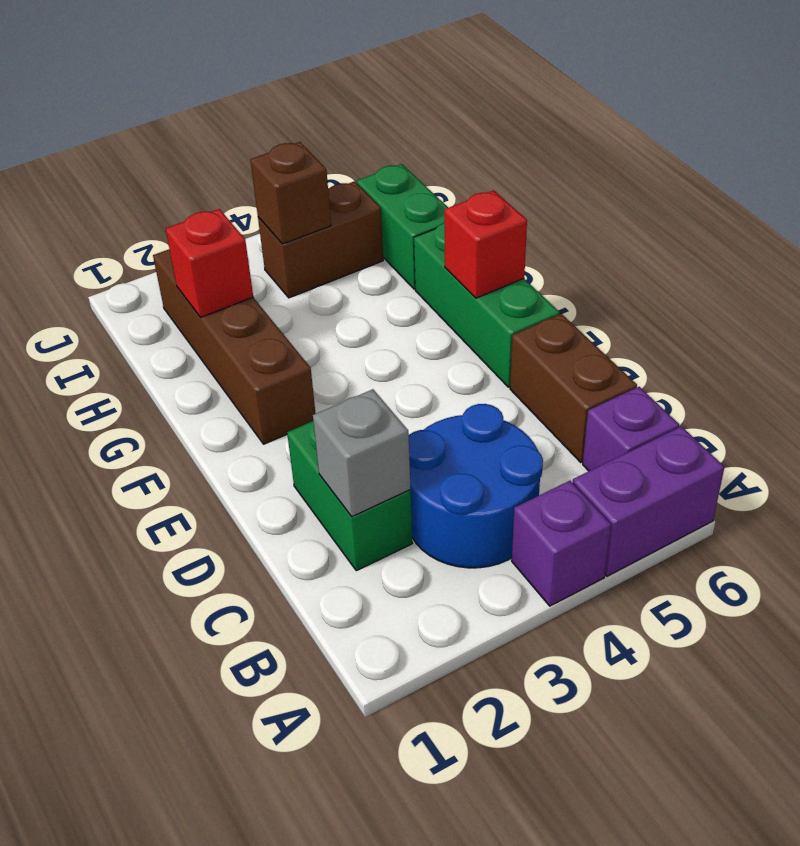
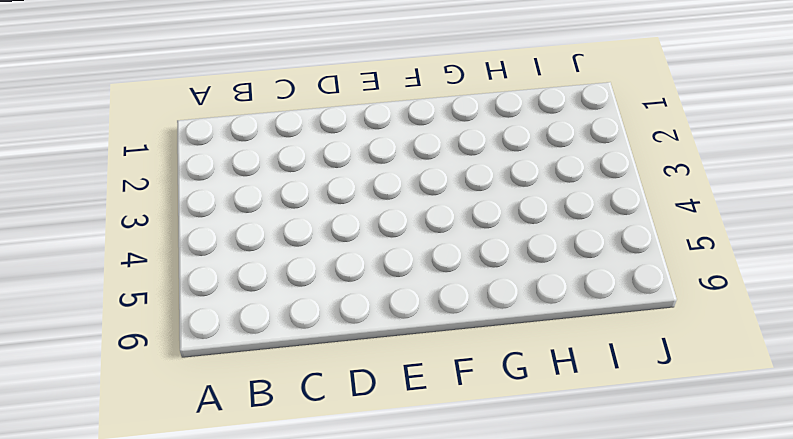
none -> purple 1x1 brick [512,481,611,606]
none -> purple 1x2 brick [573,427,724,576]
none -> blue 2x2 round brick [409,404,543,568]

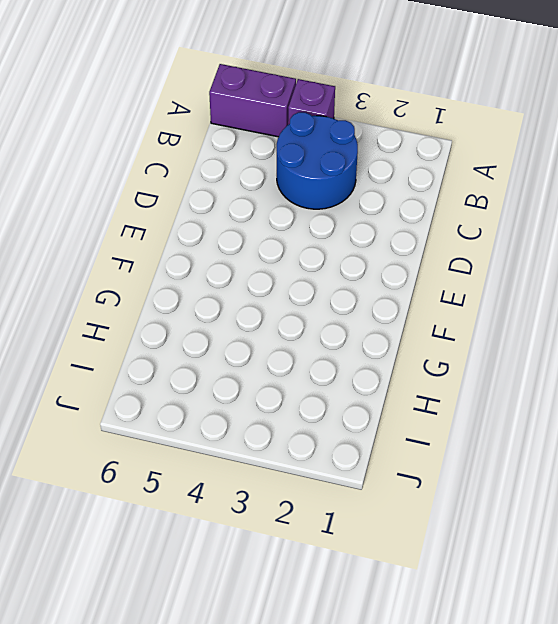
none -> purple 1x1 brick [583,387,679,471]
none -> green 1x2 brick [287,421,412,571]
none -> brown 1x2 brick [510,314,637,462]

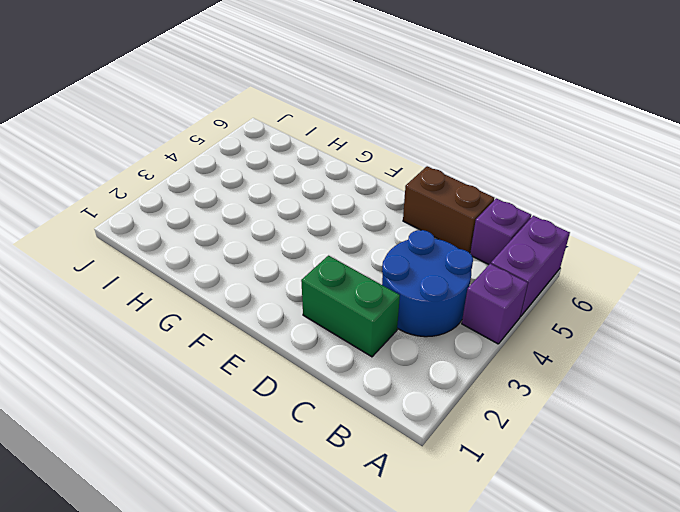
none -> green 1x3 brick [414,223,560,387]
none -> brown 1x4 brick [153,249,316,444]
none -> green 1x2 brick [357,164,448,289]

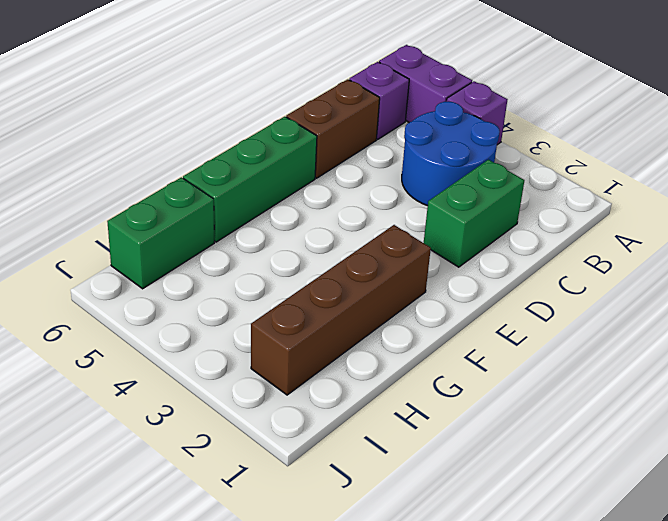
none -> brown 1x2 brick [258,181,383,298]
none -> grey 1x1 brick [313,389,411,517]
none -> red 1x1 brick [444,190,527,298]

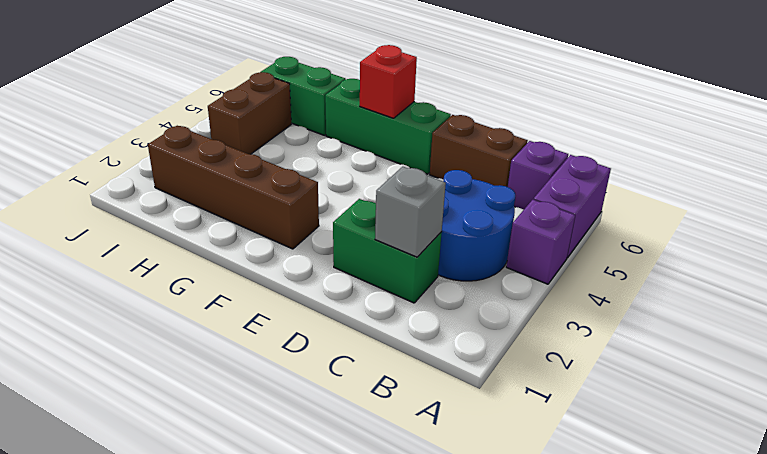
none -> red 1x1 brick [166,209,253,317]
none -> brown 1x1 brick [250,142,331,244]

